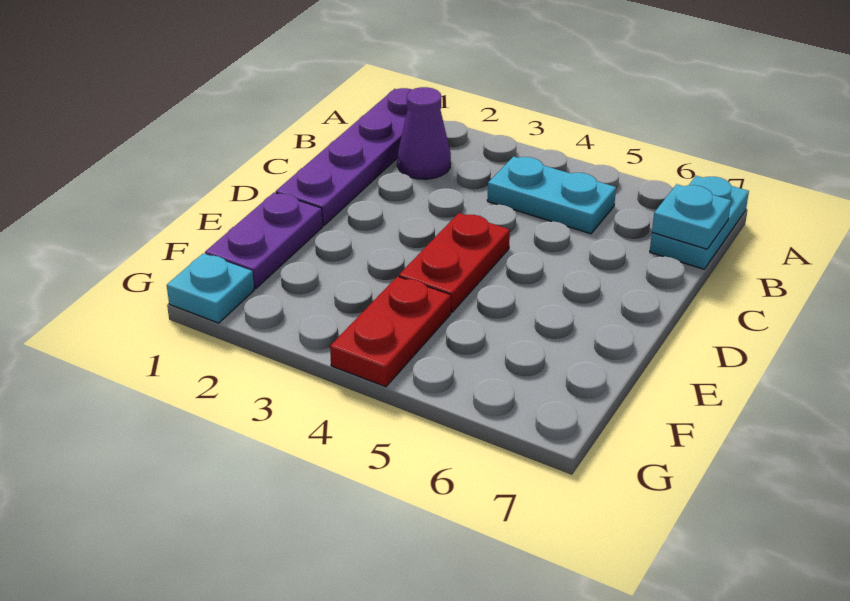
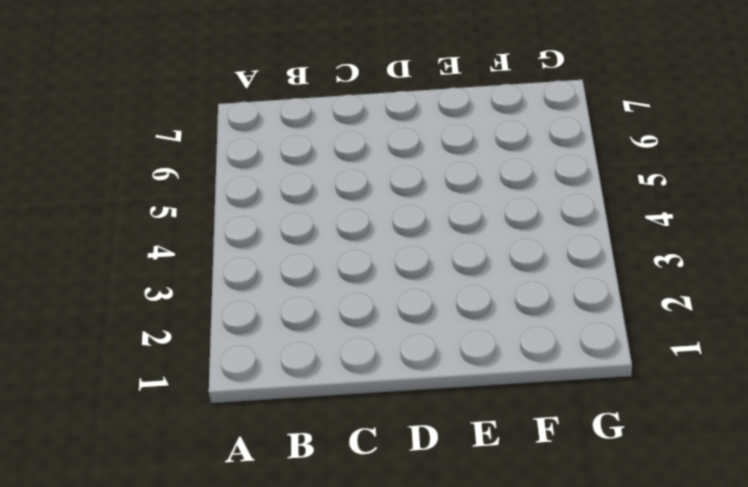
none -> purple 1x4 plate [276,88,412,226]
none -> cyan 1x2 plate [650,176,749,269]

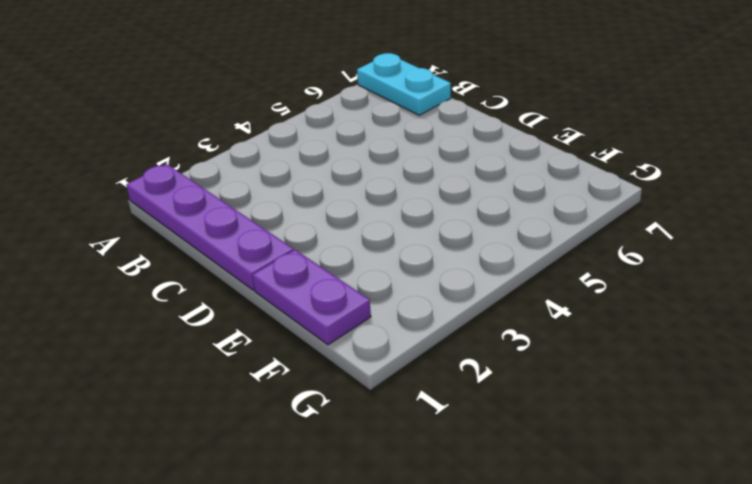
none -> purple 1x1 cone [397,87,451,179]
none -> cyan 1x2 plate [487,157,616,234]

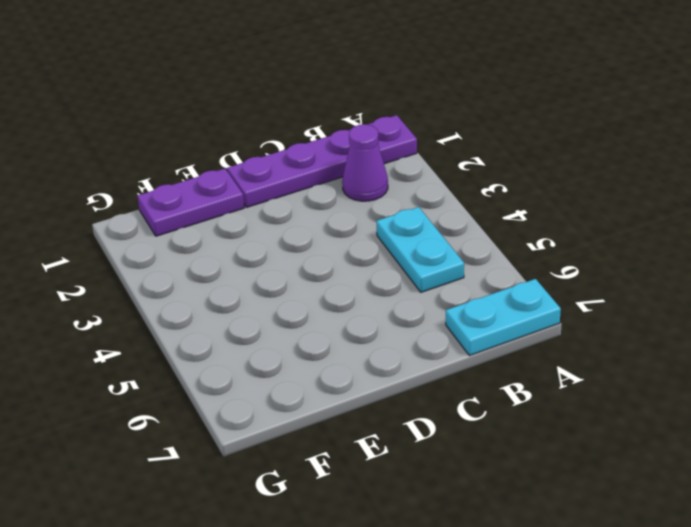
none -> red 1x2 plate [399,213,510,313]
none -> red 1x2 plate [330,276,451,387]

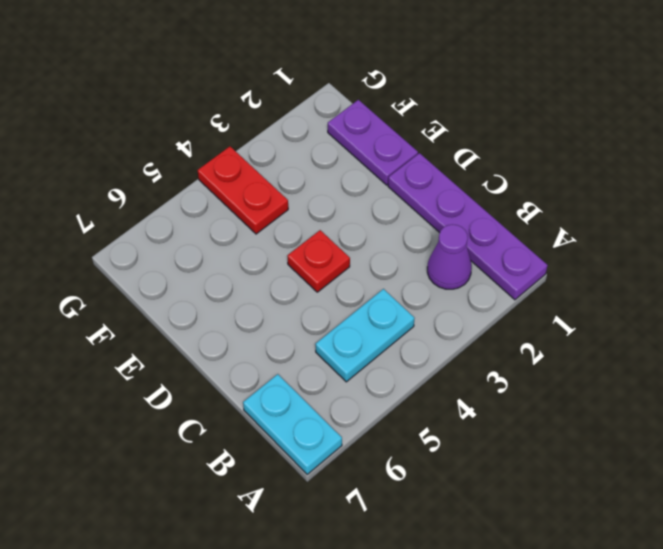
red 1x1 plate [287,230,350,292] -> red 1x2 plate [399,213,510,313]
none -> cyan 1x1 plate [167,253,254,323]
none -> cyan 1x1 plate [652,184,731,249]

